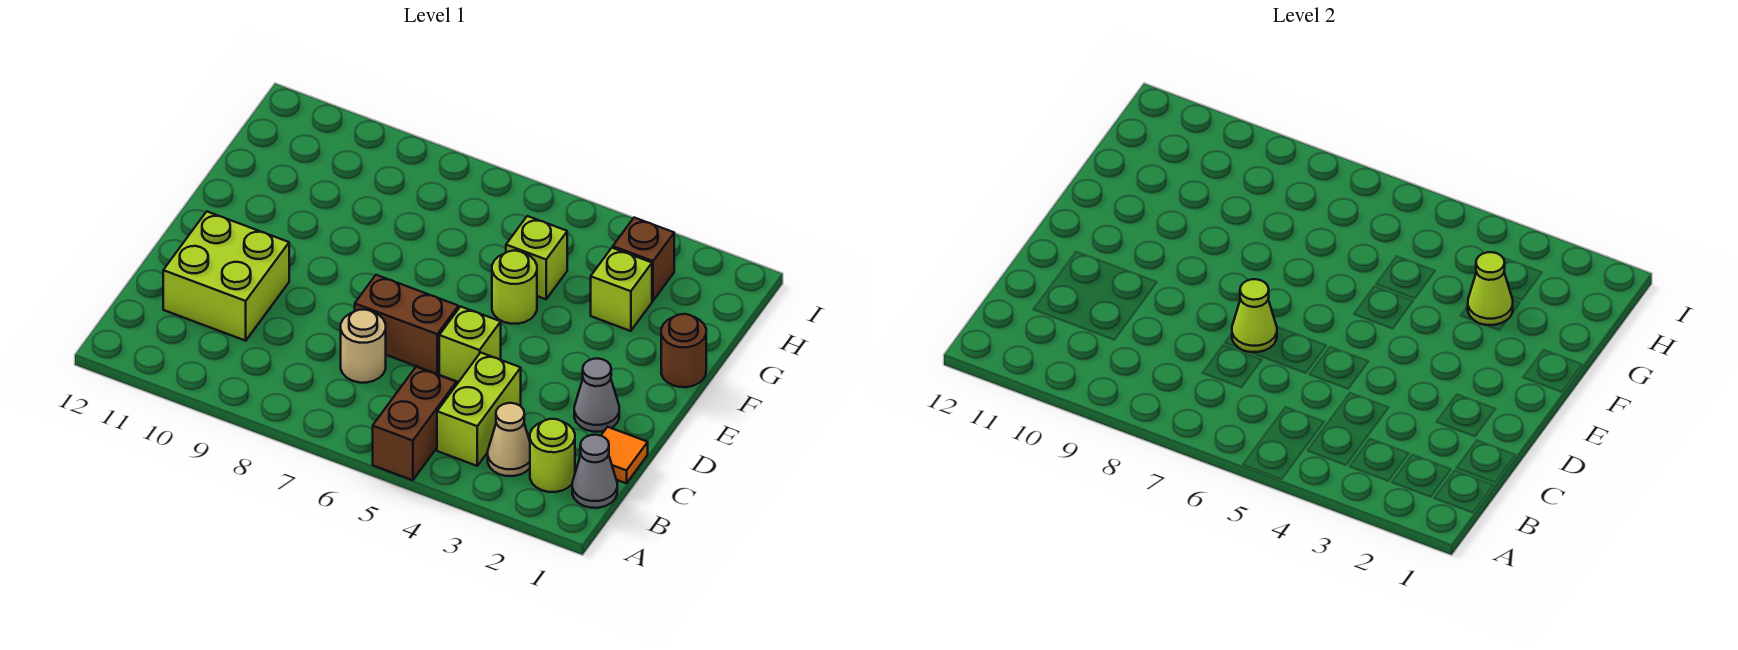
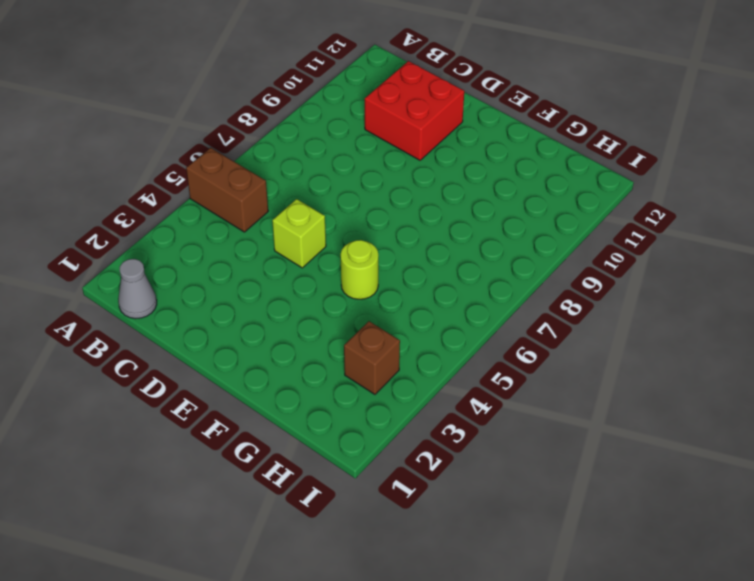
red 2x2 brick [365,61,464,160] -> lime 2x2 brick [163,212,289,341]
none -> lime 1x1 round brick [530,419,575,492]
none -> tan 1x1 cone [488,403,530,476]
none -> lime 1x2 brick [437,353,521,466]

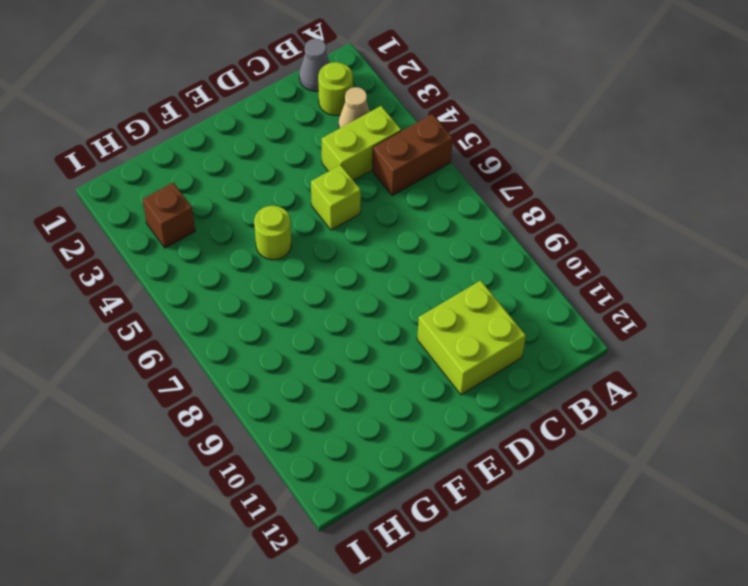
none -> orange 1x1 tile [601,427,648,483]
none -> tan 1x1 round brick [341,310,386,383]
none -> grey 1x1 cone [574,359,619,432]

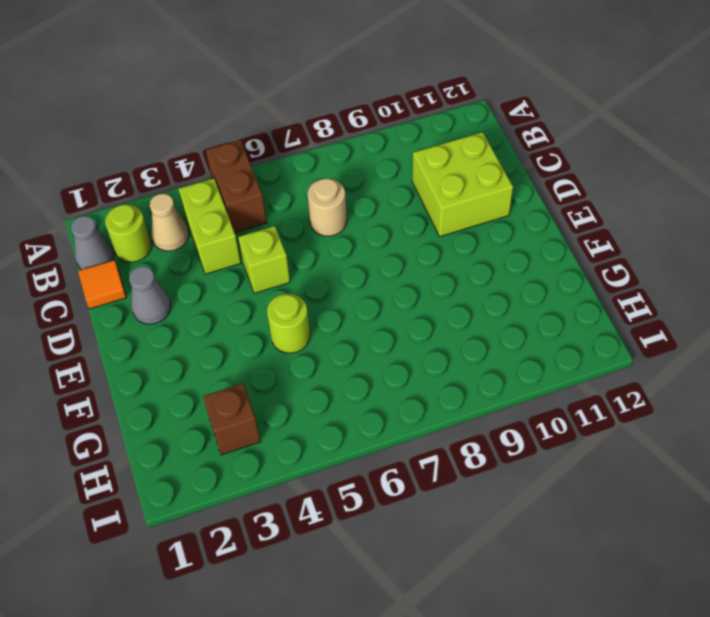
none -> brown 1x2 brick [355,275,458,374]
none -> brown 1x1 round brick [661,314,706,387]
none -> lime 1x1 brick [591,248,652,331]

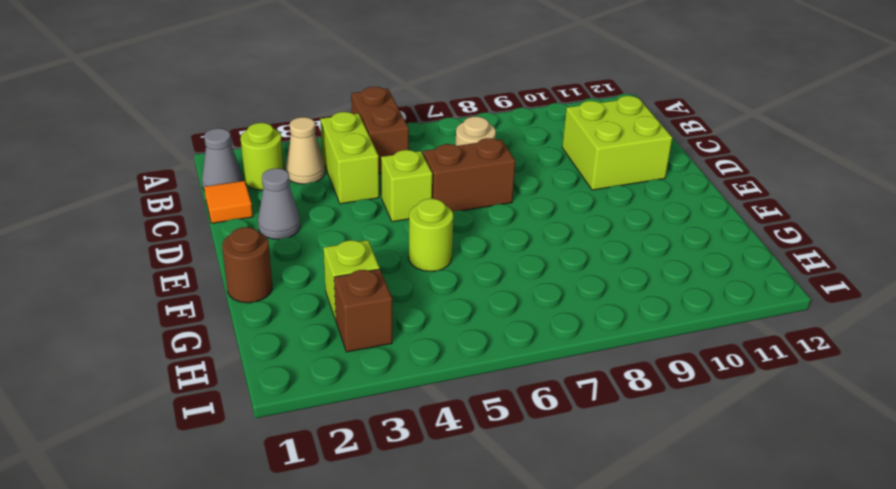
none -> lime 1x1 brick [506,216,567,299]
none -> lime 1x1 cone [1232,279,1277,352]
none -> lime 1x1 cone [1468,252,1513,325]

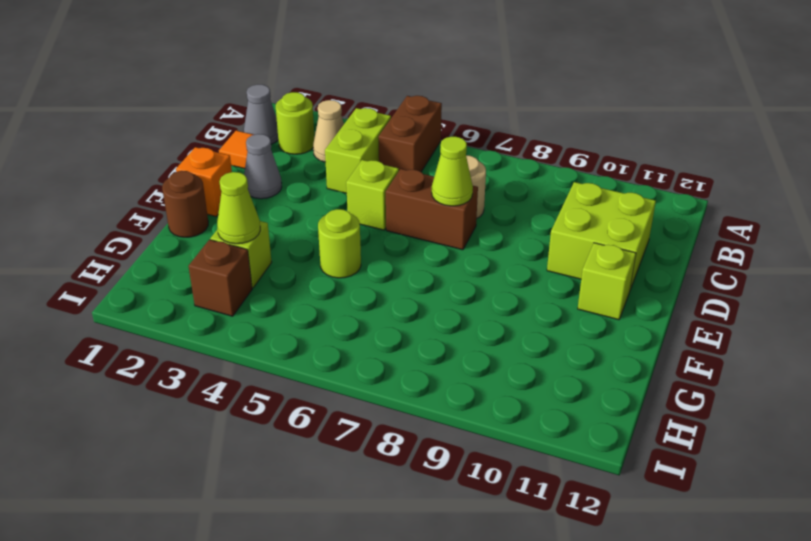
orange 1x1 brick [176,147,232,216] -> none
lime 1x1 brick [578,243,636,320] -> lime 1x1 brick moved to [506,216,567,299]

